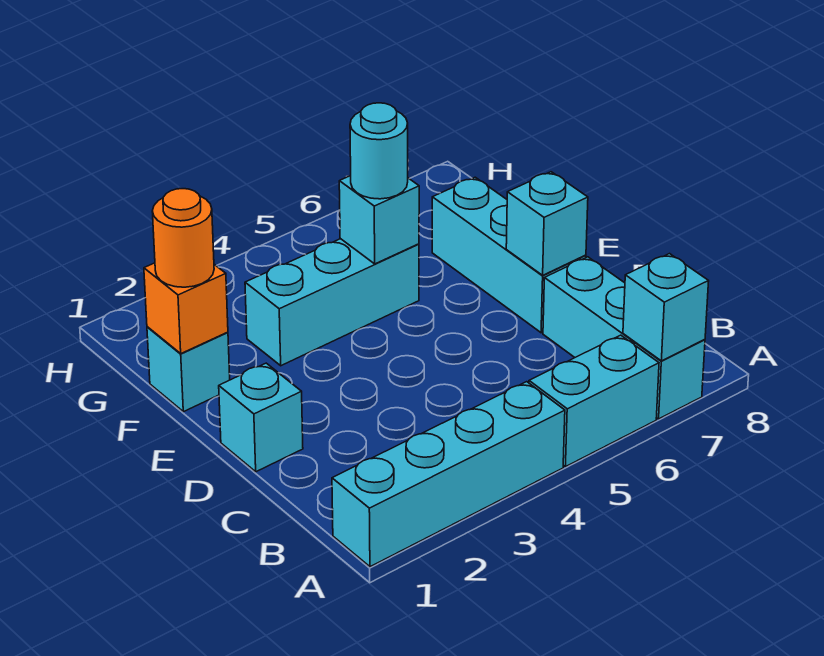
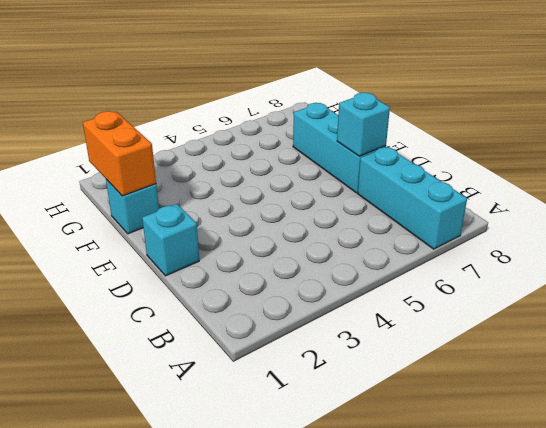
orange 1x2 brick [83,111,156,196] -> orange 1x1 brick [144,263,228,353]
none -> cyan 1x4 brick [332,382,565,567]
none -> cyan 1x2 brick [529,335,659,467]
none -> cyan 1x3 brick [245,239,419,366]

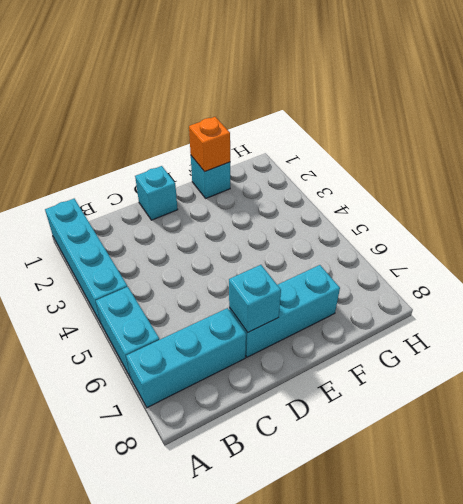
none -> cyan 1x3 brick [245,239,419,366]
none -> cyan 1x1 brick [623,254,709,361]
none -> cyan 1x1 brick [339,176,419,264]

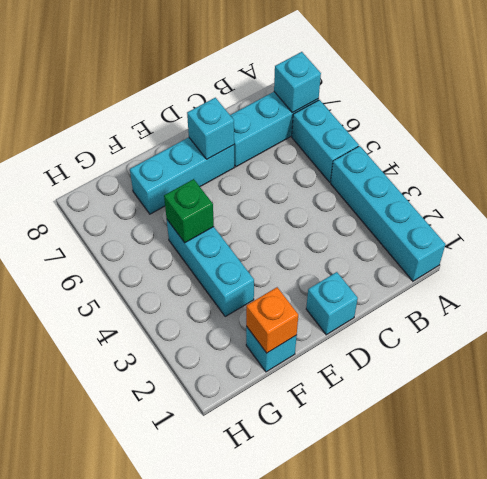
green 1x1 brick [164,179,214,243] -> cyan 1x1 brick [339,176,419,264]
none -> orange 1x1 round brick [152,189,214,287]
none -> cyan 1x1 round brick [350,103,408,199]

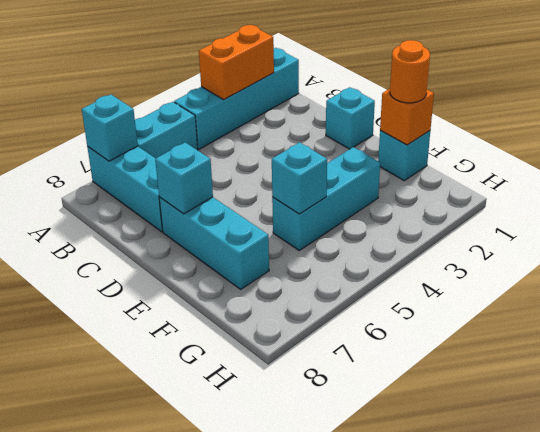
orange 1x2 brick [199,25,274,100] -> none
none -> cyan 1x1 round brick [350,103,408,199]

